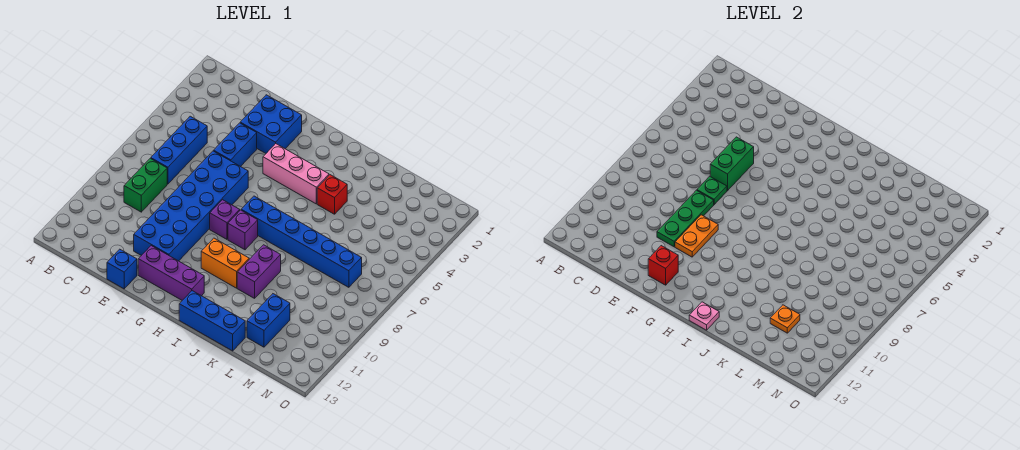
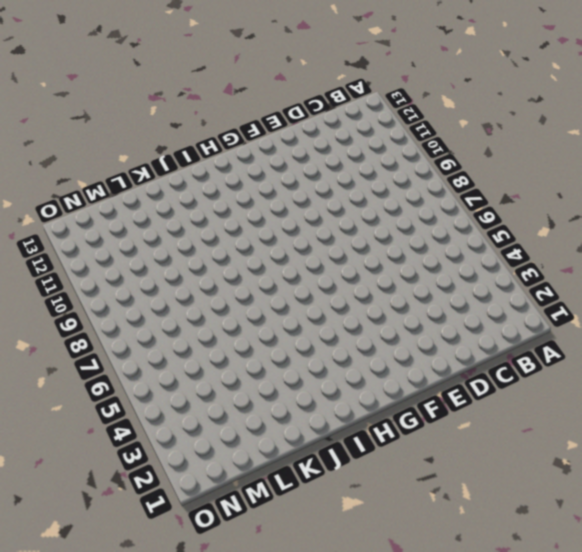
none -> blue 1x3 brick [151,116,207,184]
none -> green 1x2 brick [124,158,167,212]
none -> blue 2x2 brick [240,95,302,153]

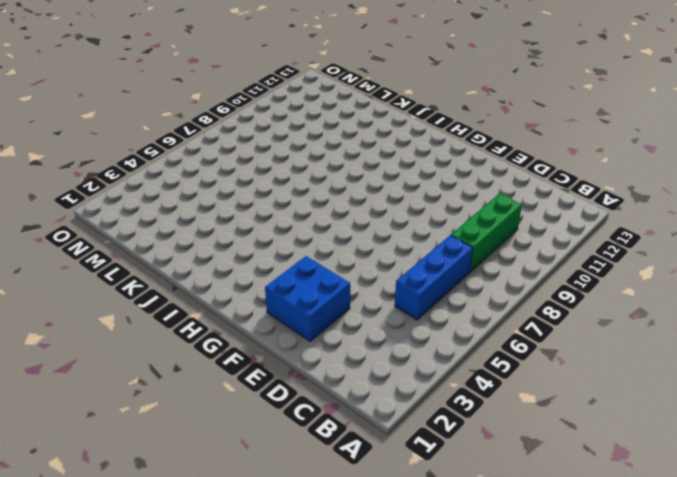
green 1x3 brick [451,193,522,272] -> green 1x2 brick [124,158,167,212]
none -> blue 1x2 brick [214,123,257,167]
none -> blue 2x6 brick [134,151,248,261]
none -> blue 1x1 brick [107,249,137,289]

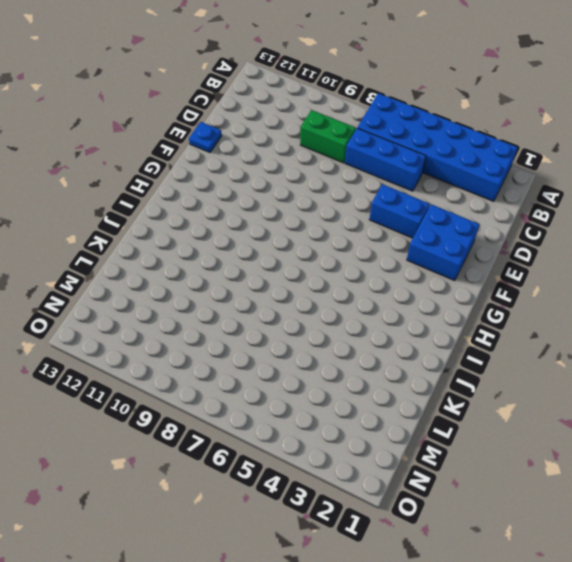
blue 2x6 brick [357,93,518,201] -> blue 2x6 brick moved to [134,151,248,261]
blue 1x1 plate [189,122,222,153] -> blue 1x1 brick [107,249,137,289]
none -> purple 1x3 brick [138,246,204,300]
none -> pink 1x3 brick [263,144,329,204]
none -> purple 1x1 brick [210,200,240,239]

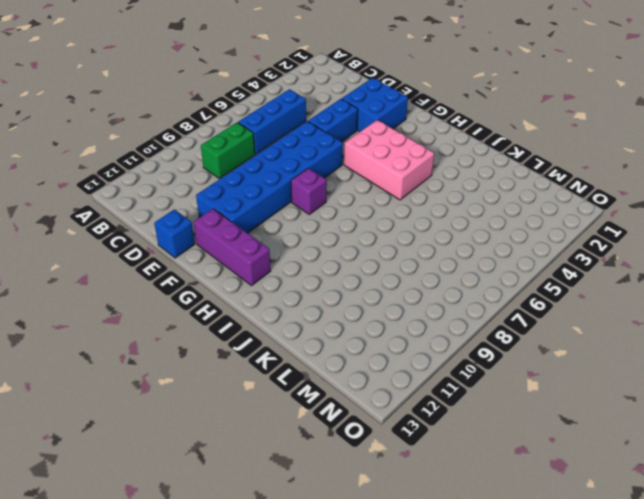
pink 2x3 brick [344,120,434,200] -> pink 1x3 brick [263,144,329,204]
none -> blue 1x6 brick [241,196,362,287]
none -> purple 1x1 brick [228,210,258,250]
none -> orange 1x2 brick [201,238,249,288]

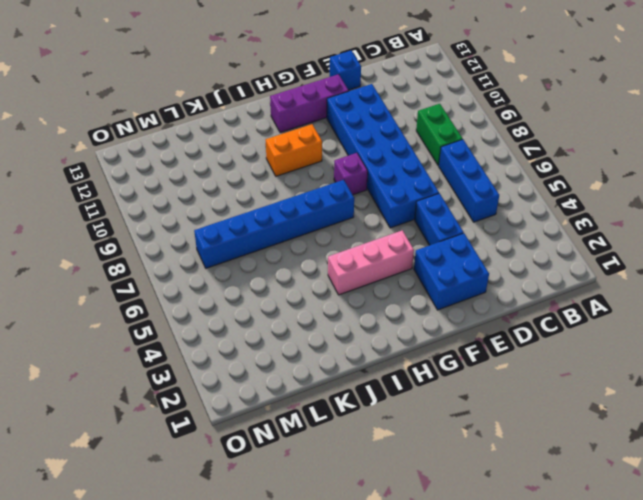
none -> purple 1x1 brick [228,210,258,250]
none -> blue 1x3 brick [179,291,245,351]
none -> red 1x1 brick [317,175,347,214]

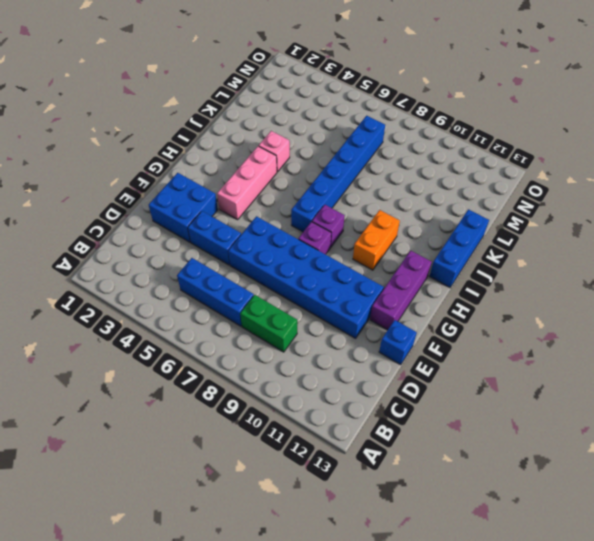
pink 1x1 brick [259,131,290,172] -> red 1x1 brick [317,175,347,214]
none -> purple 1x2 brick [237,245,281,298]
none -> blue 1x2 brick [247,294,290,347]
none -> green 1x2 brick [710,137,754,191]

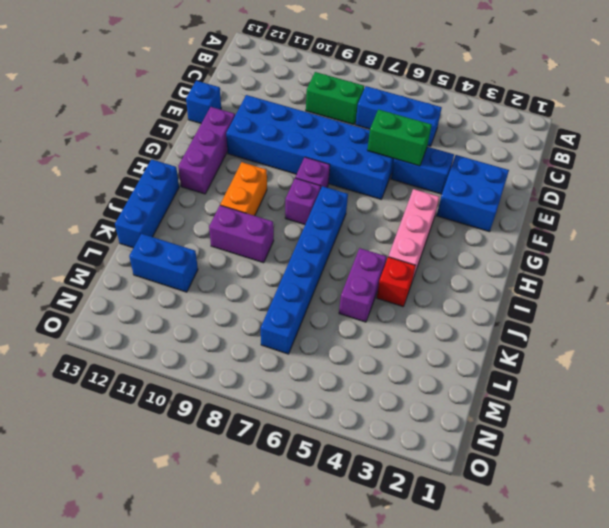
purple 1x2 brick [339,248,386,322] -> none
none -> green 1x1 plate [697,176,727,205]
none -> green 1x3 plate [657,190,714,247]
none -> orange 1x2 plate [675,215,718,257]

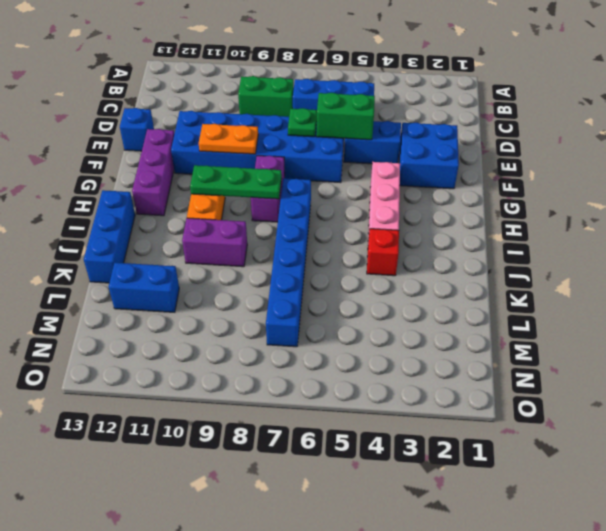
green 1x3 plate [190,165,282,199] -> green 1x3 plate moved to [657,190,714,247]
none -> red 1x1 brick [648,246,678,285]
none -> pink 1x1 plate [689,302,719,330]
none -> orange 1x1 plate [770,305,800,333]

